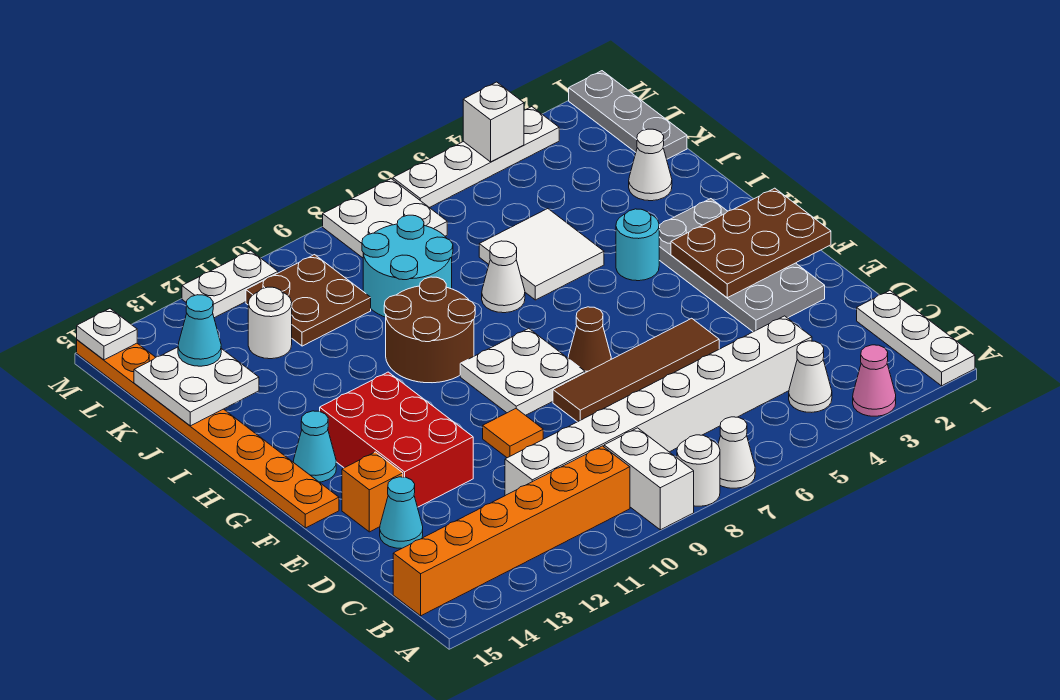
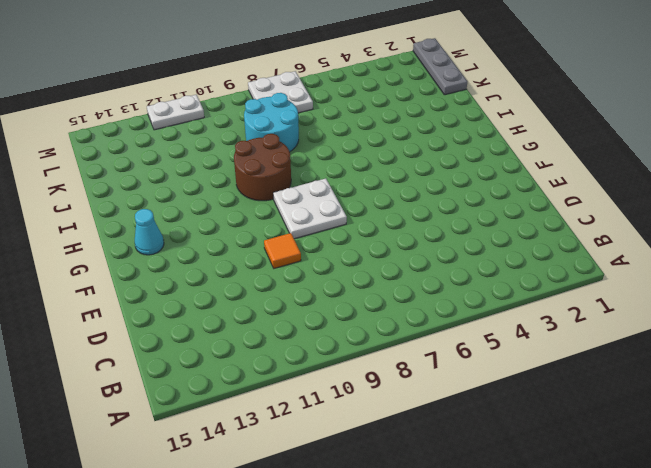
none -> white 1x3 plate [857,291,975,386]
none -> pink 1x1 cone [853,345,896,416]
none -> white 1x1 cone [718,417,755,488]
none -> white 1x1 round brick [677,435,720,506]

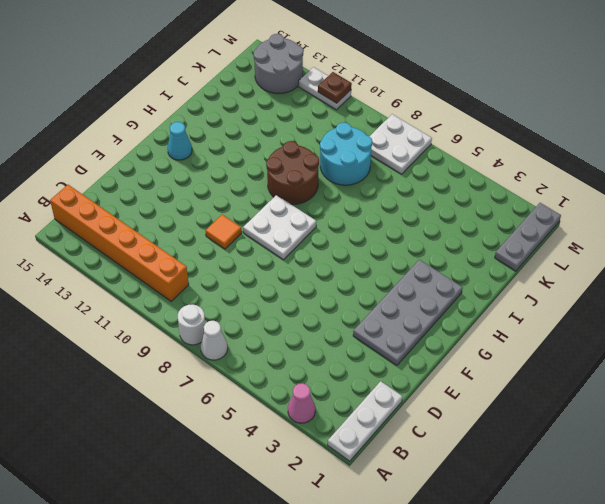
grey 2x2 round brick [254,34,303,93] -> none
brown 1x1 plate [318,72,352,103] -> none
none -> white 1x2 brick [604,428,694,530]
none -> white 1x1 cone [789,341,832,412]
none -> white 1x8 brick [505,316,812,496]
none -> cyan 1x1 cone [380,477,423,549]

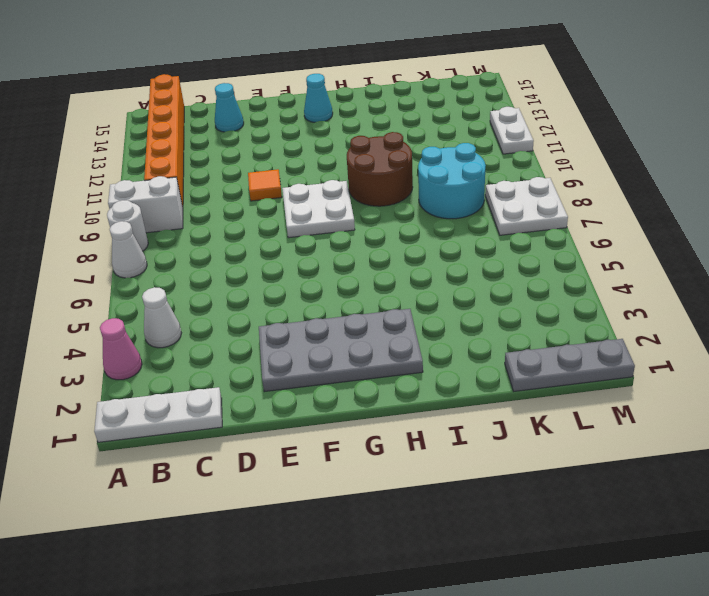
none -> white 1x8 brick [505,316,812,496]
none -> brown 1x4 tile [553,318,719,422]
none -> red 2x3 brick [320,372,473,507]
none -> orange 1x1 brick [342,452,403,532]

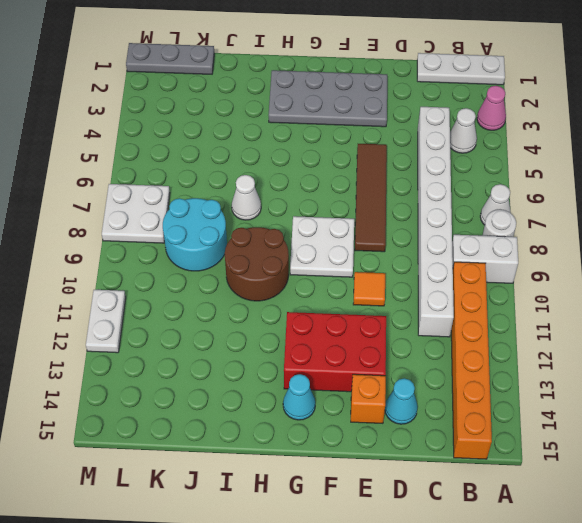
none -> brown 1x1 cone [568,307,611,373]
none -> orange 1x8 plate [77,340,339,528]
none -> cyan 1x1 round brick [616,209,659,281]
none -> white 2x2 tile [479,209,604,300]

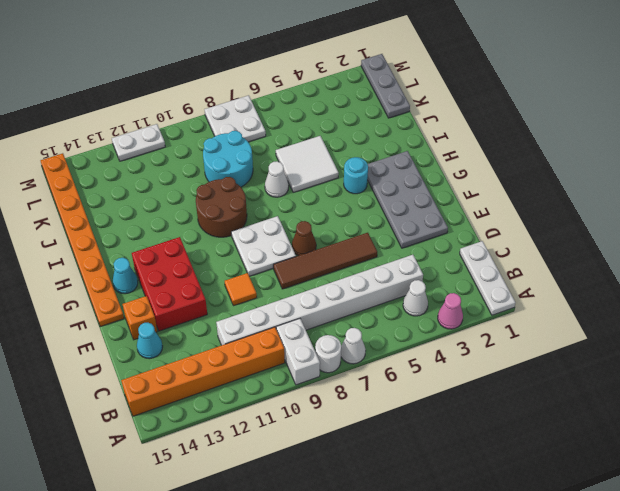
none -> white 1x1 cone [629,129,672,201]
none -> brown 2x2 plate [246,255,371,346]
none -> white 1x1 round brick [248,287,292,359]
none -> white 1x4 plate [393,107,559,208]

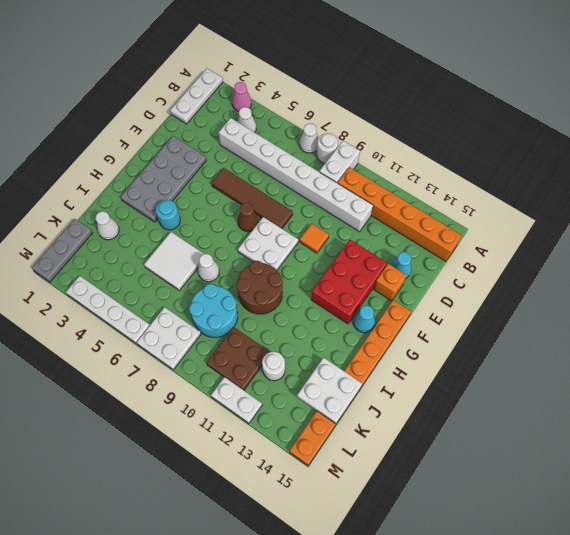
none -> brown 2x3 plate [671,188,831,298]
none -> white 1x1 brick [463,82,524,162]
none -> white 1x1 plate [77,309,137,360]
none -> cyan 1x1 cone [178,295,221,366]

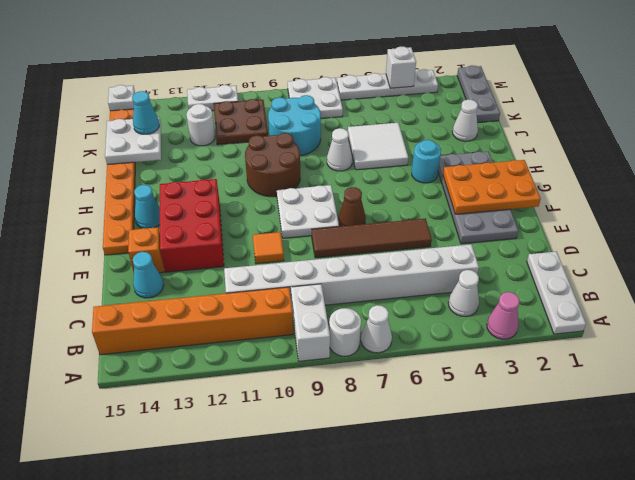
orange 2x3 plate [443,160,541,214] -> brown 2x3 plate [671,188,831,298]

